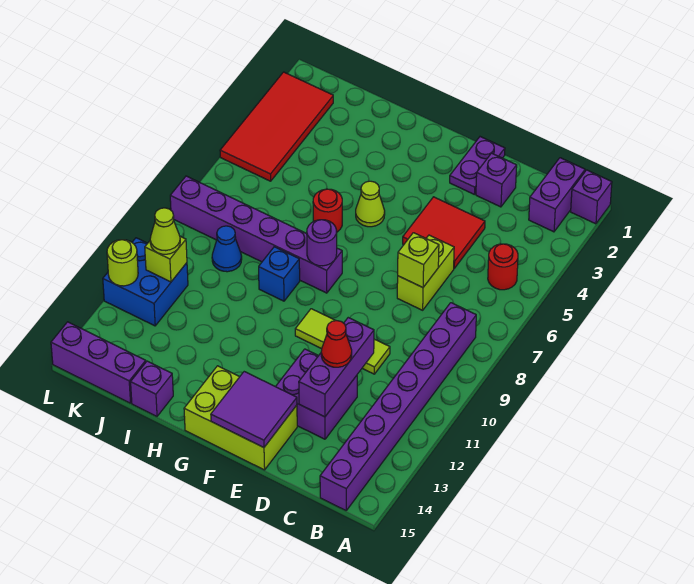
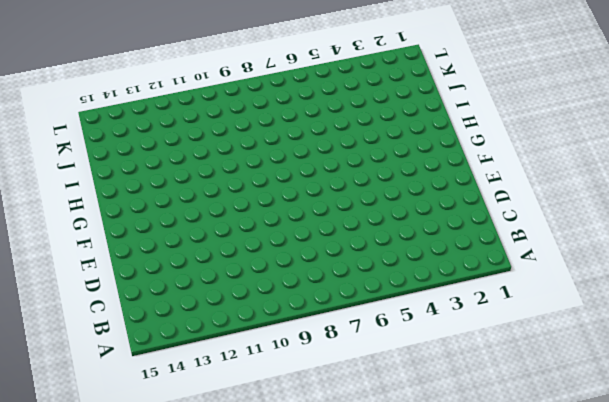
none -> purple 1x1 brick [571,170,612,224]
none -> purple 1x2 brick [529,158,585,232]
none -> red 1x1 round brick [488,244,518,290]

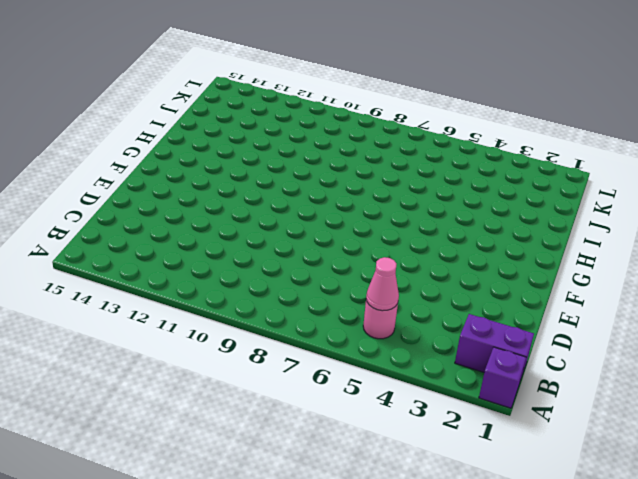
pink 1x1 round brick [363,300,398,339] -> red 1x1 round brick [488,244,518,290]
pink 1x1 cone [366,257,399,311] -> none
none -> purple 1x8 brick [320,303,476,510]
none -> purple 1x1 brick [476,153,517,207]
none -> red 2x2 tile [403,197,485,268]

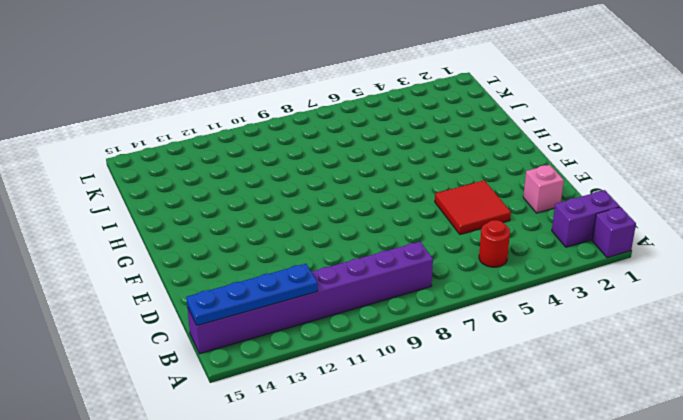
blue 1x4 plate [186,264,318,326] -> none
pink 1x1 brick [523,165,564,213] -> purple 1x1 brick [476,153,517,207]
none -> lime 1x2 brick [397,235,454,310]
none -> lime 1x3 tile [295,309,390,374]
none -> purple 2x2 brick [276,349,357,439]

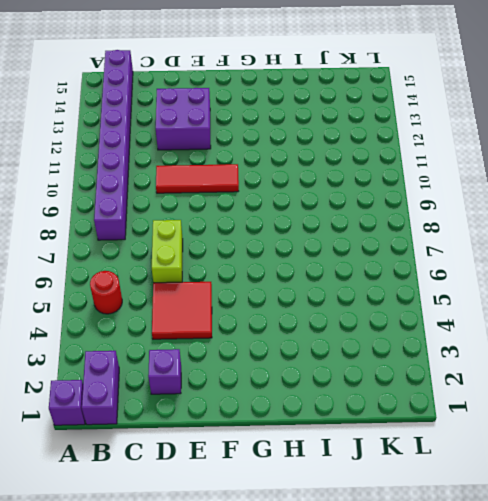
red 1x3 tile [156,164,239,193] -> lime 1x3 tile [295,309,390,374]
none -> purple 1x2 plate [450,137,505,195]
none -> lime 2x3 brick [184,366,297,470]
none -> lime 1x1 cone [356,181,385,227]

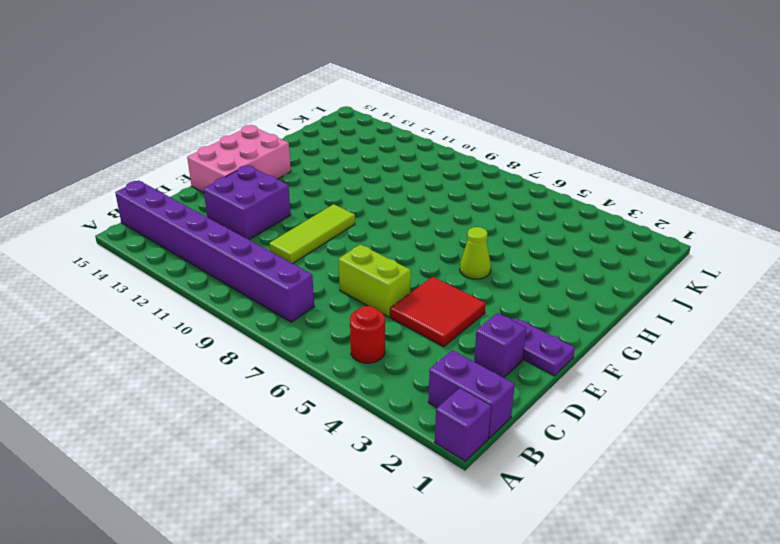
pink 2x3 brick [187,125,291,193] -> lime 2x3 brick [184,366,297,470]
none -> purple 1x6 brick [170,176,342,293]
none -> red 1x1 round brick [313,189,342,232]
none -> blue 1x1 brick [259,247,300,301]

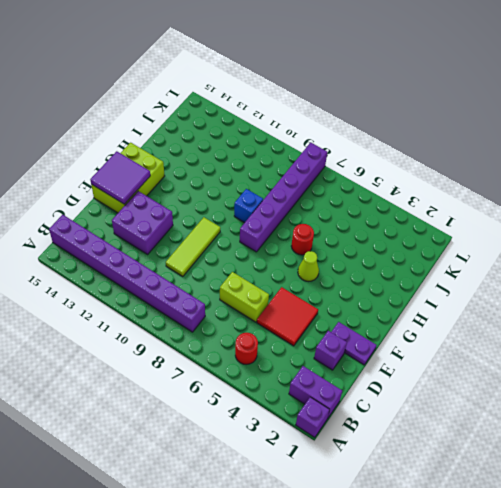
none -> purple 1x1 brick [131,361,173,416]
none -> blue 1x1 cone [212,226,242,272]
none -> purple 1x3 brick [51,322,146,403]

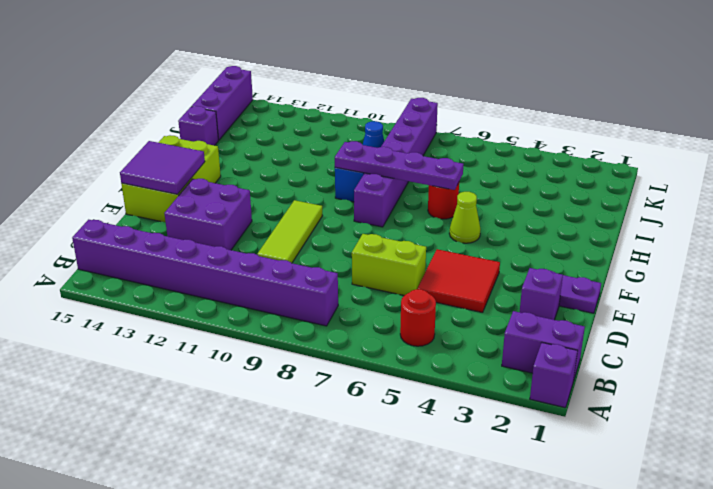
purple 1x4 plate [335,141,464,190] -> none
none -> red 2x4 tile [220,72,333,181]
none -> blue 2x2 brick [103,238,188,326]
none -> lime 1x1 brick [398,233,439,288]

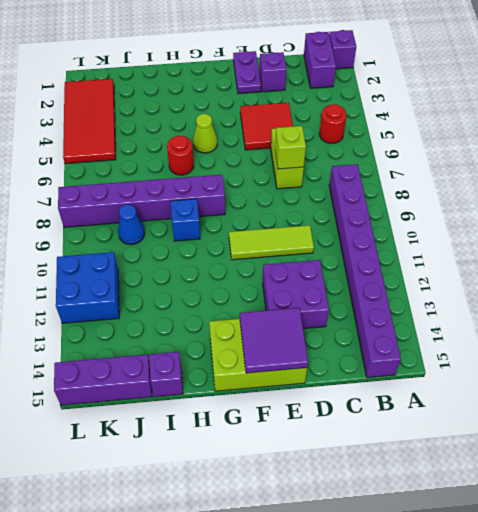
none -> purple 1x3 brick [299,318,374,417]
none -> purple 1x1 round brick [307,220,337,266]
none -> lime 1x1 brick [145,236,187,282]

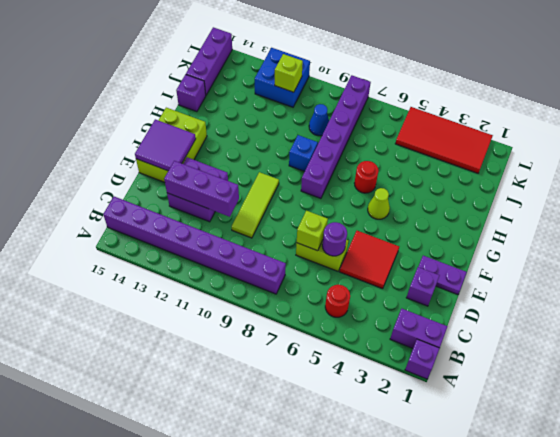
purple 1x1 round brick [322,222,347,256] -> purple 1x1 round brick moved to [307,220,337,266]
none -> lime 1x1 round brick [107,240,138,286]
none -> red 1x1 cone [321,321,352,367]
none -> lime 1x1 cone [150,208,180,254]

